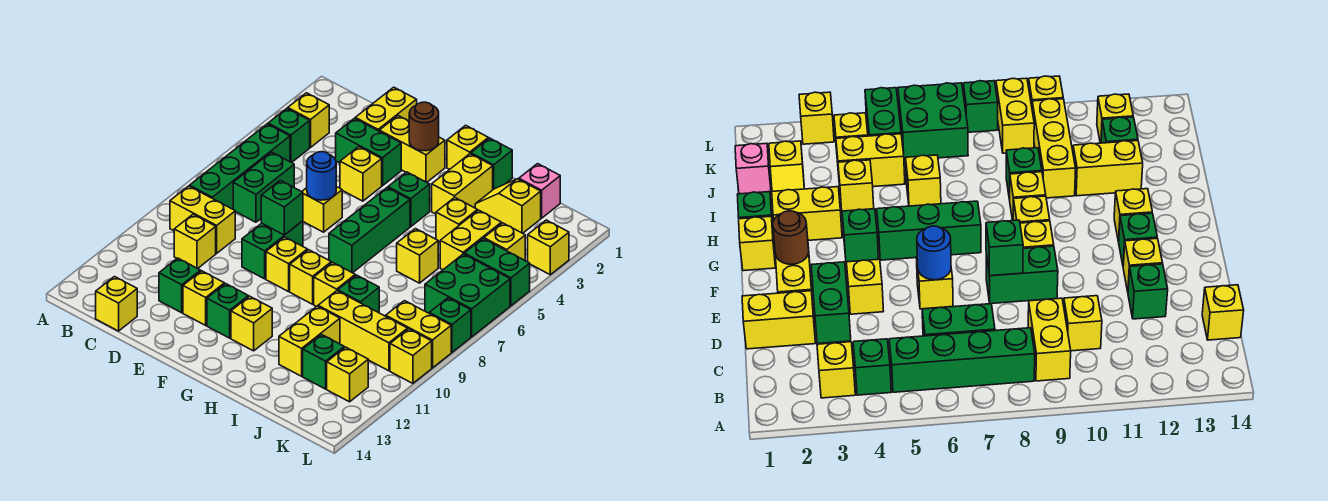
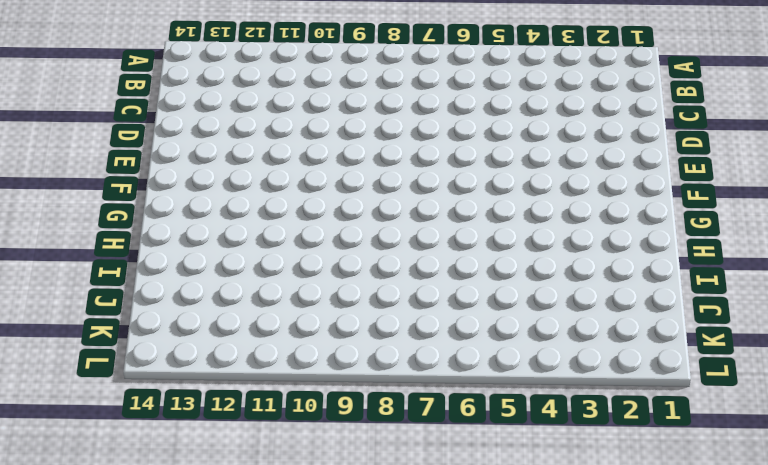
none -> yellow 1x1 brick [288,93,329,147]
none -> green 1x1 brick [268,108,310,163]
none -> green 1x4 brick [190,124,290,209]
none -> yellow 1x2 brick [170,186,235,253]

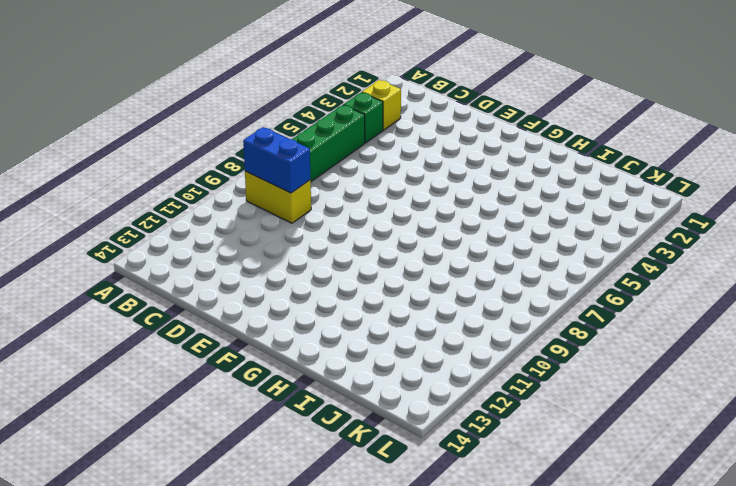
blue 1x2 brick [243,127,311,193] -> none
none -> green 1x2 brick [233,152,294,222]
none -> yellow 1x1 brick [174,214,216,269]
none -> yellow 1x1 brick [96,277,137,331]
none -> yellow 1x2 brick [355,87,417,131]

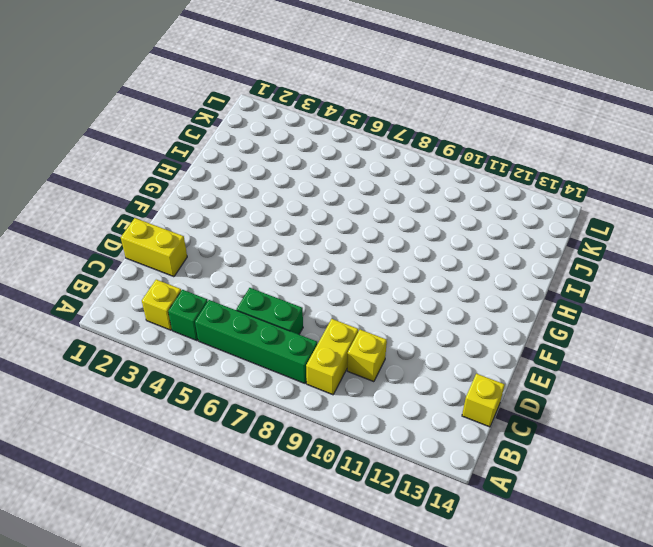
none -> green 1x2 brick [336,118,401,186]
none -> green 1x1 brick [159,258,200,313]
none -> yellow 1x2 brick [379,116,445,182]
none -> yellow 1x1 brick [340,147,382,201]

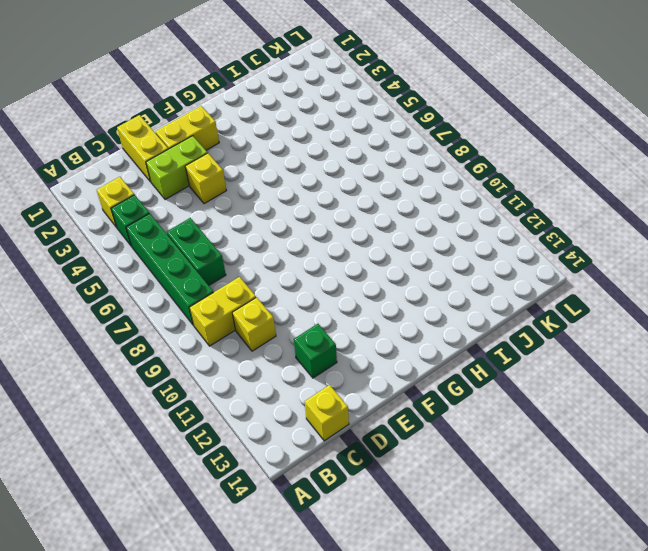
lime 1x2 brick [146,136,207,200] -> green 1x2 brick [336,118,401,186]
none -> yellow 1x1 brick [302,187,342,232]
none -> green 1x2 brick [242,221,303,279]
none -> yellow 1x1 brick [183,271,224,325]
none -> yellow 1x1 brick [266,237,307,292]

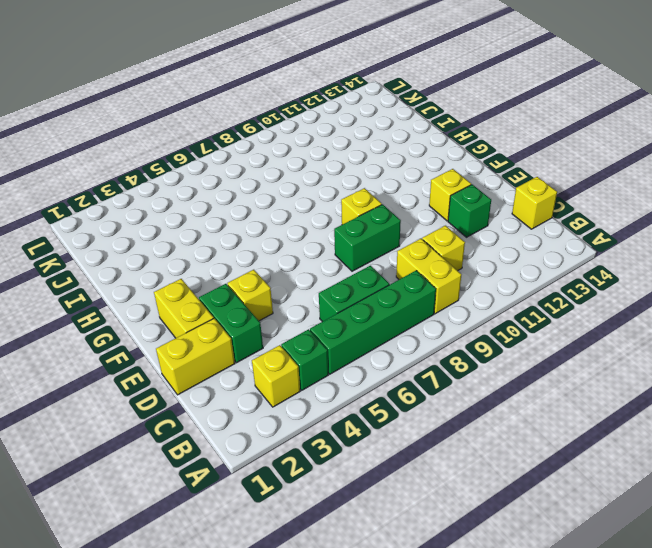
none -> yellow 1x1 brick [302,187,342,232]
none -> green 1x1 brick [207,284,248,338]
none -> yellow 1x1 brick [447,125,488,169]
none -> green 1x1 brick [388,172,430,227]

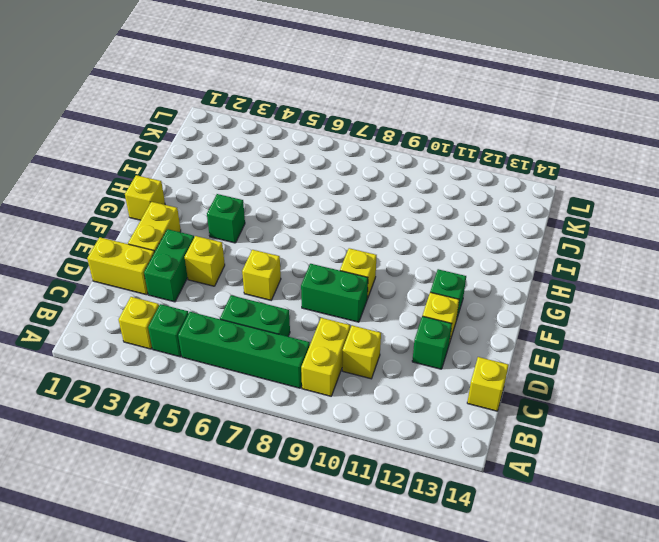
none -> green 1x3 brick [329,188,410,273]
none -> yellow 1x1 brick [290,250,331,304]
none -> yellow 1x1 brick [231,296,272,351]
none -> green 1x1 brick [471,138,512,189]

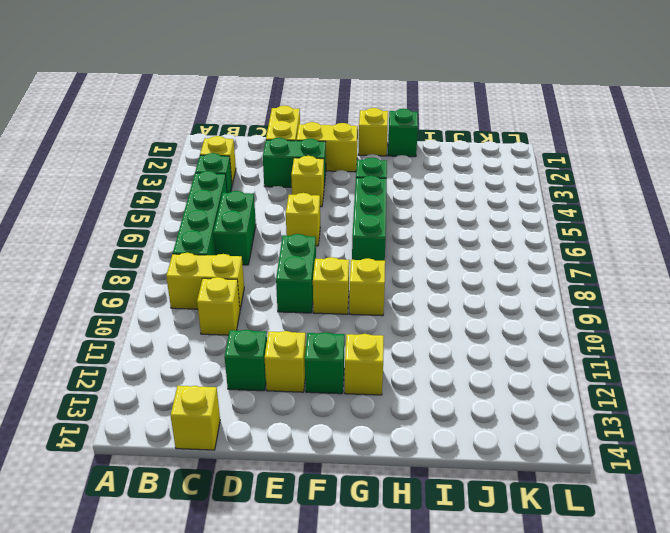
none -> yellow 1x2 brick [432,154,493,214]
none -> yellow 1x1 brick [314,262,355,307]
none -> yellow 1x2 slope [475,179,541,233]
none -> yellow 1x1 brick [436,197,477,242]

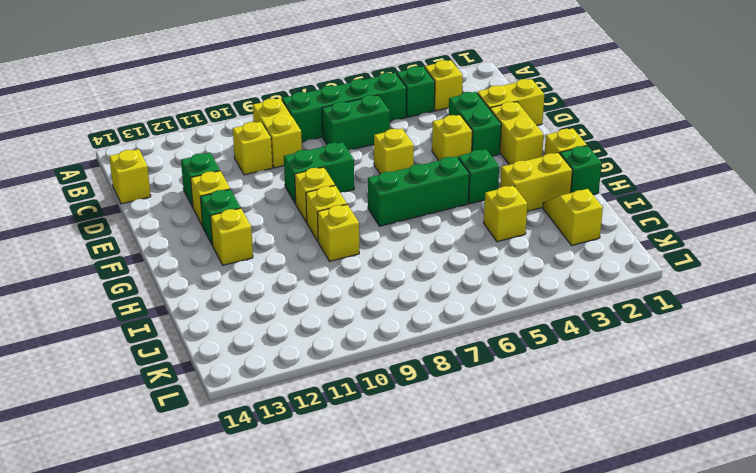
none -> yellow 1x1 brick [397,229,438,283]
none -> green 1x1 brick [338,275,379,313]
none -> yellow 1x3 brick [318,291,408,371]
none -> yellow 1x2 brick [279,306,340,376]

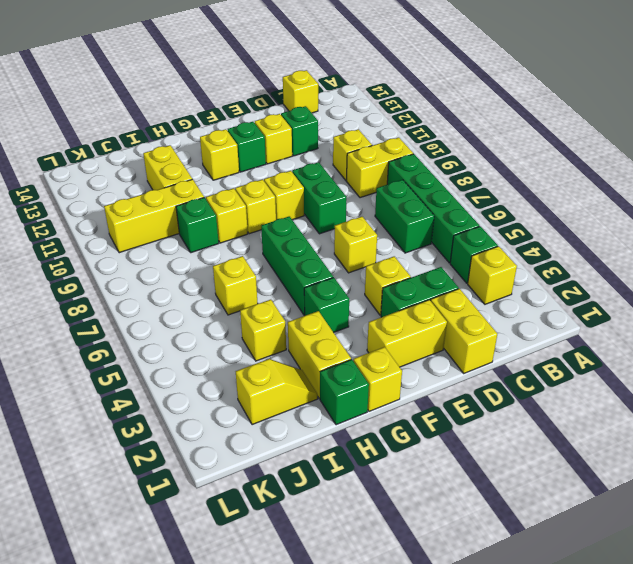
none -> pink 1x1 brick [519,164,560,218]
none -> yellow 1x2 brick [440,210,501,270]
none -> green 1x1 brick [303,335,344,389]
none -> yellow 1x1 brick [484,223,525,260]

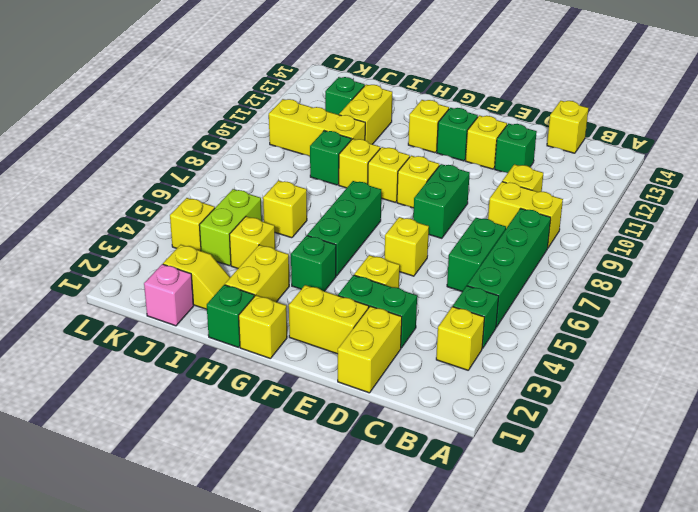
lime 1x2 brick [199,189,262,266] -> yellow 1x2 brick [440,210,501,270]
none -> green 1x2 brick [464,239,530,306]
none -> green 2x2 brick [425,254,510,337]
none -> yellow 1x2 brick [386,301,451,368]
none -> yellow 1x1 brick [327,347,368,402]

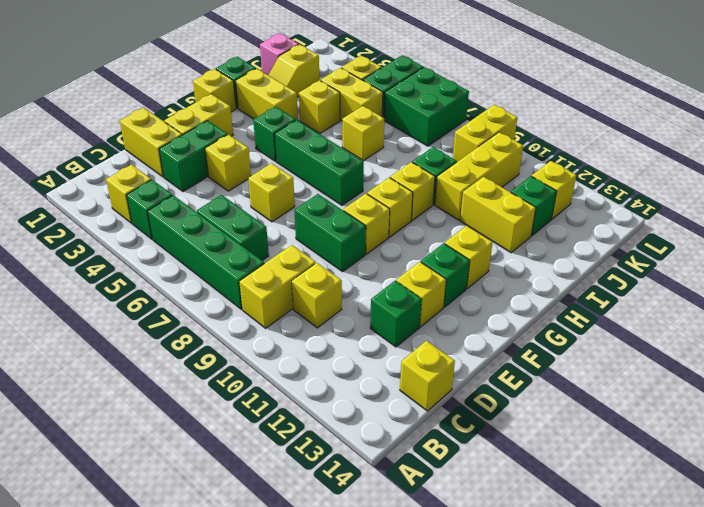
none -> yellow 1x1 brick [528,220,569,275]
none -> green 1x1 brick [429,298,471,352]
none -> yellow 1x1 brick [390,329,432,383]
none -> blue 1x1 round brick [307,152,336,200]

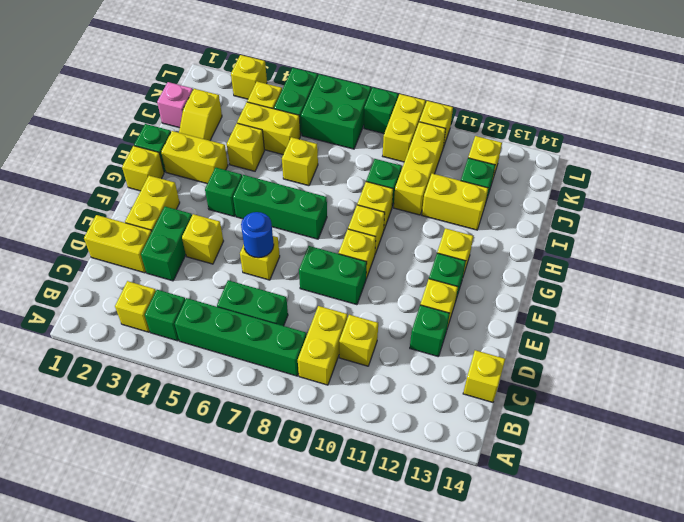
none -> green 1x1 brick [261,180,303,235]
none -> brown 1x1 round brick [409,102,439,151]

